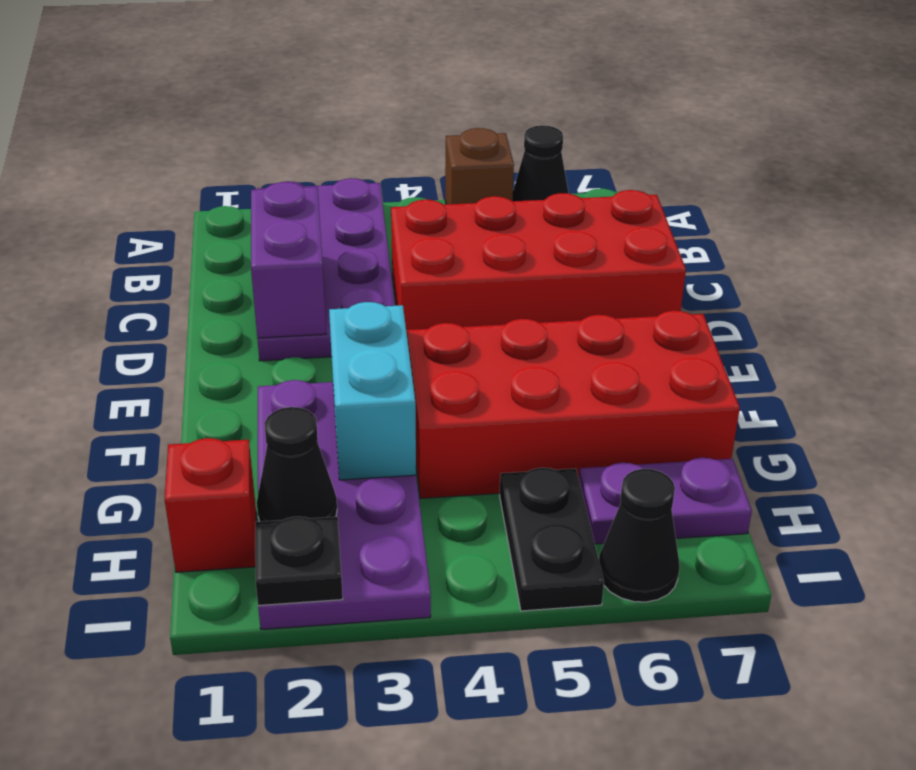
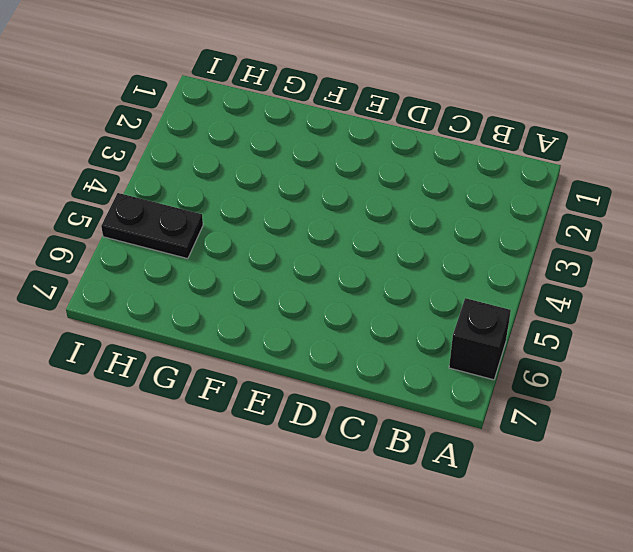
black 1x1 brick [449,298,511,380] -> black 1x1 cone [512,125,569,201]
none -> purple 2x4 plate [257,178,395,361]
none -> brown 1x1 brick [445,128,514,204]
none -> red 2x4 brick [391,190,686,332]

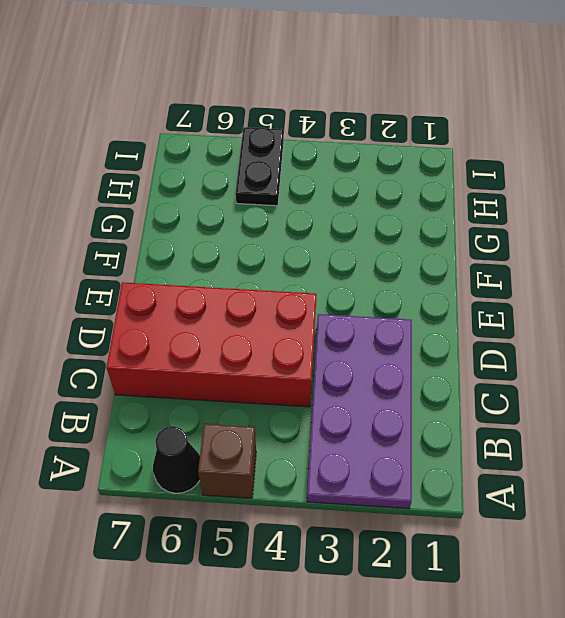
none -> purple 2x4 plate [258,380,431,630]
none -> red 2x4 brick [407,311,740,498]
none -> red 1x1 brick [165,438,256,572]

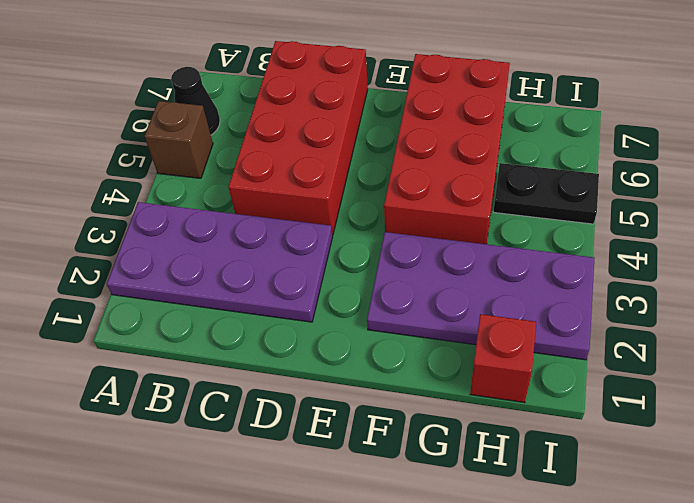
none -> purple 1x2 plate [579,458,752,544]
none -> black 1x1 cone [599,469,680,602]
none -> purple 1x2 brick [251,182,326,338]

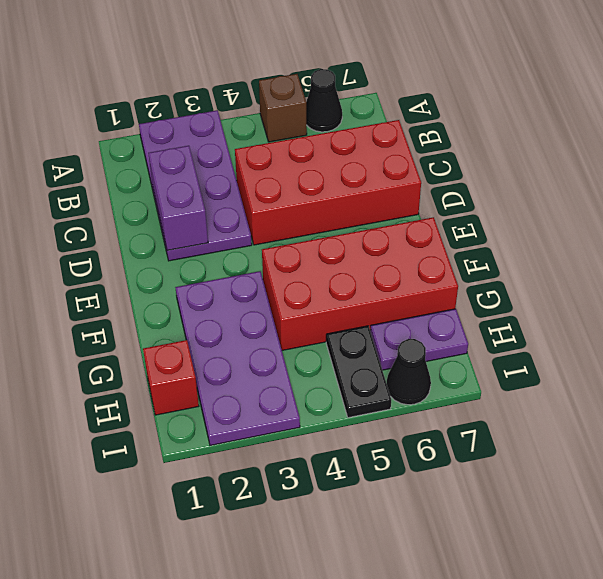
none -> cyan 1x2 brick [329,302,416,480]
none -> black 1x1 cone [257,407,337,522]
none -> black 1x1 plate [255,517,343,606]

